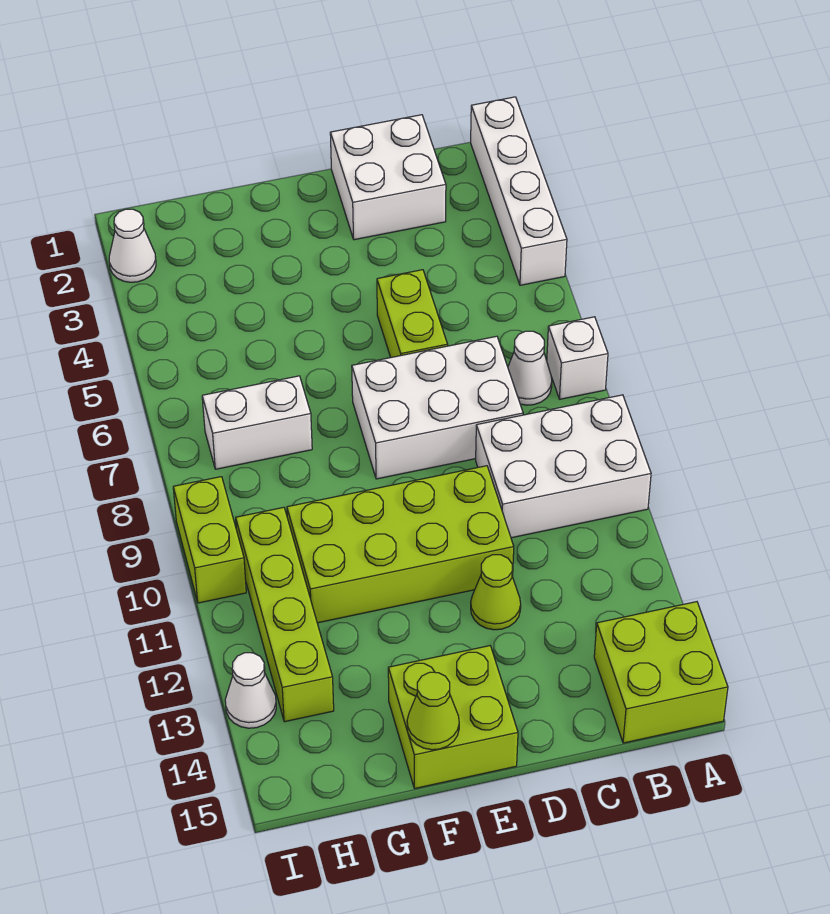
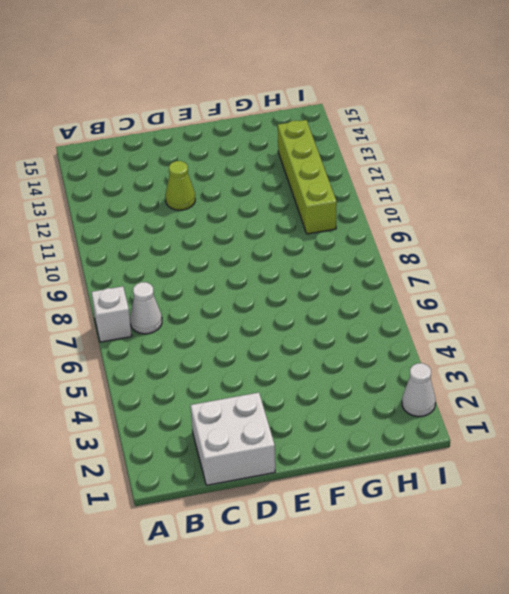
none -> white 1x4 brick [471,97,567,285]
none -> white 2x3 brick [476,395,651,538]
none -> lime 2x2 brick [594,602,728,743]

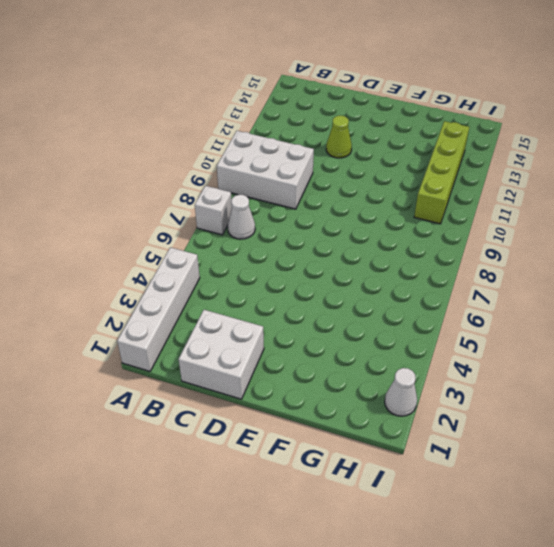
none -> lime 2x2 brick [594,602,728,743]
none -> white 2x3 brick [352,336,523,479]
none -> lime 1x2 brick [377,270,448,357]

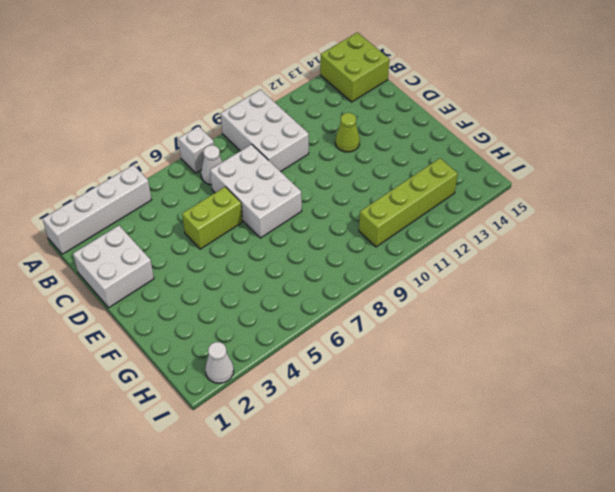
none -> lime 2x4 brick [287,466,514,623]
none -> lime 2x2 brick [388,646,518,788]
none -> white 1x2 brick [202,376,312,469]

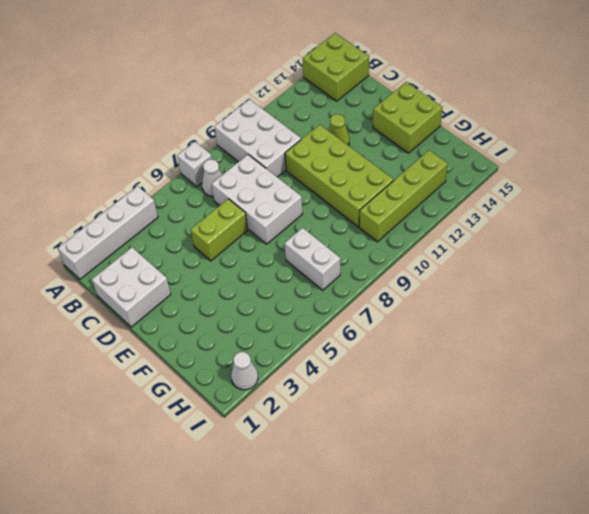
none -> lime 1x2 brick [173,477,246,603]
none -> white 1x1 cone [225,653,276,728]
none -> lime 1x1 cone [407,672,459,750]

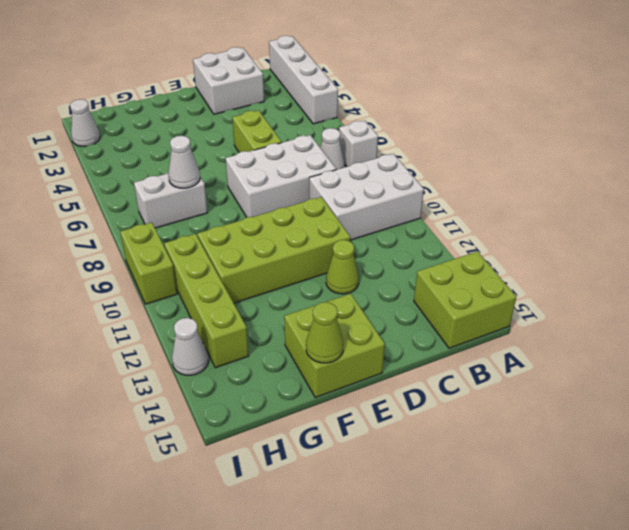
white 1x1 cone [168,136,200,188] -> none

